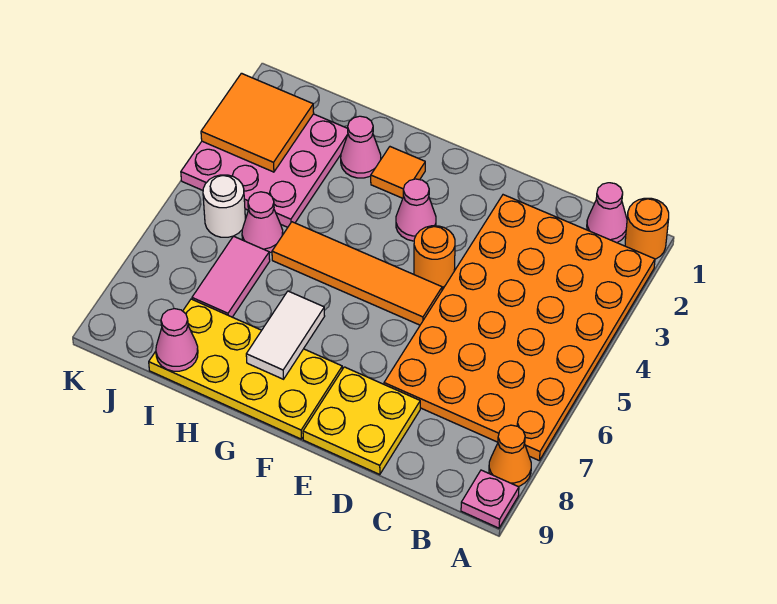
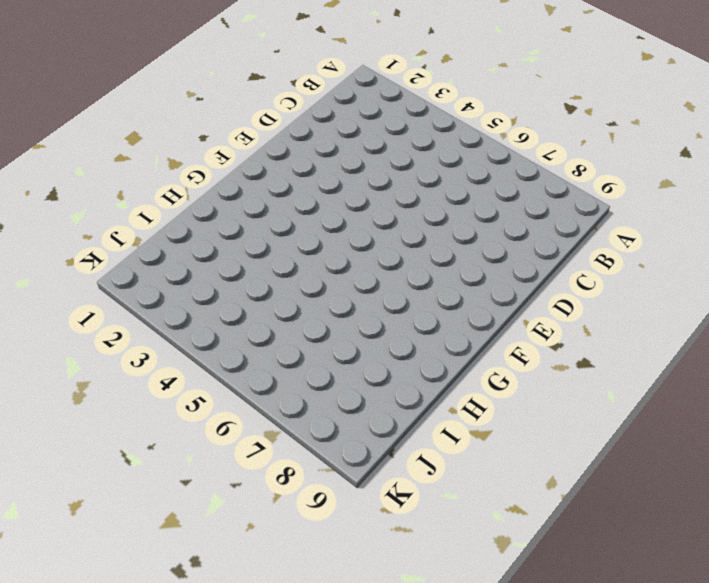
none -> orange 1x1 round brick [625,198,669,259]
none -> orange 4x6 plate [384,195,655,460]
none -> orange 1x1 cone [489,425,531,487]

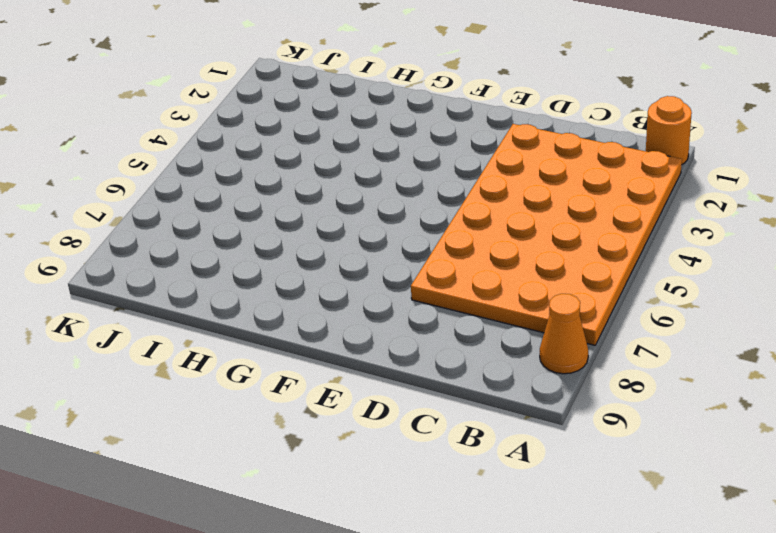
none -> pink 1x1 plate [461,470,519,528]
none -> pink 1x1 cone [587,183,627,243]
none -> yellow 2x2 plate [303,367,420,475]

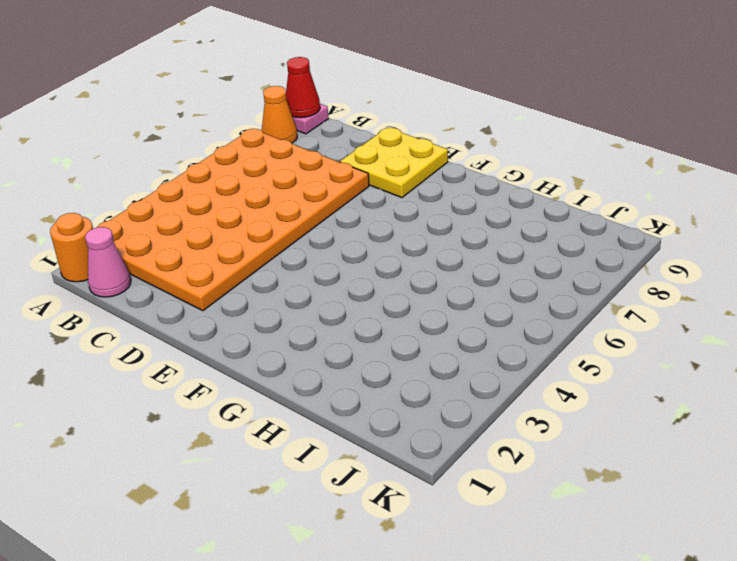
red 1x1 cone [286,57,320,118] -> none
none -> orange 1x1 round brick [414,226,455,287]
none -> orange 1x4 tile [272,222,442,325]
none -> pink 1x1 cone [396,179,436,241]

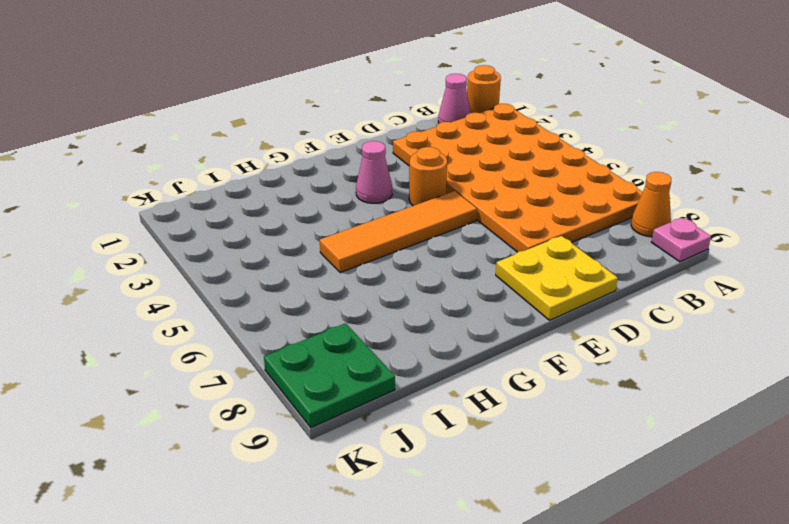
green 2x2 plate [264,323,395,428] -> none
none -> yellow 2x4 plate [149,299,342,439]
none -> orange 1x1 tile [371,147,425,198]
none -> pink 1x1 cone [341,116,381,178]

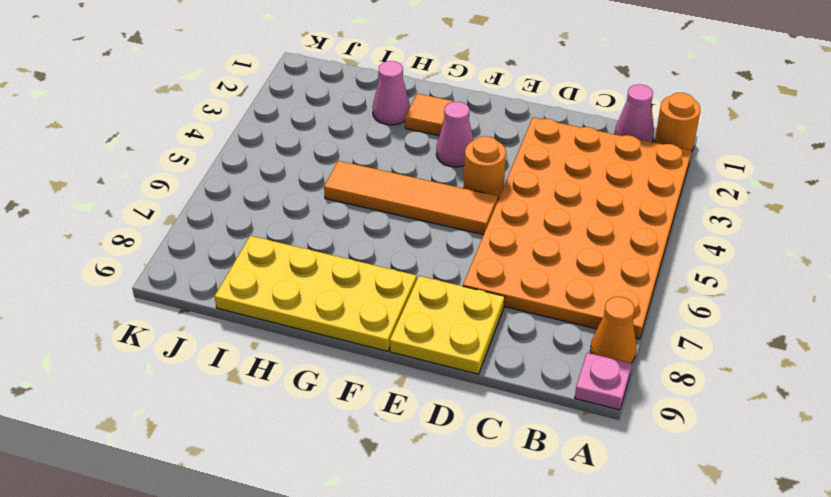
none -> pink 3x3 plate [181,114,348,227]
none -> pink 1x1 cone [242,192,283,253]
none -> pink 1x2 tile [192,236,270,317]

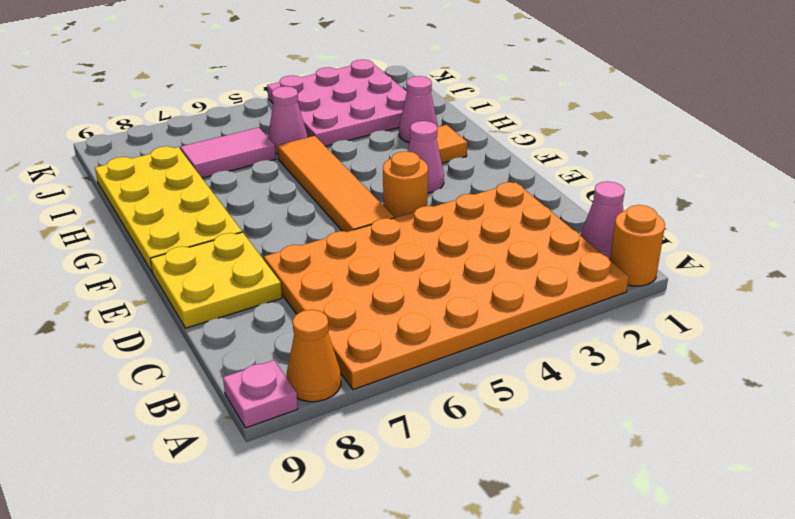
none -> white 1x1 round brick [203,175,245,237]
none -> white 1x2 tile [246,291,325,379]
none -> pink 1x1 cone [156,309,198,371]

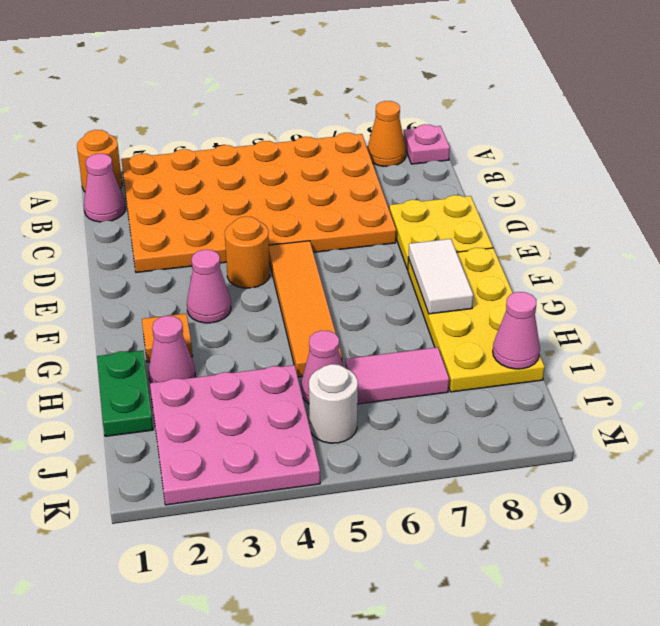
white 1x2 tile [408,239,473,314] -> white 1x2 tile turned to [246,291,325,379]
green 1x2 plate [97,351,153,436] -> none
none -> orange 2x2 tile [201,73,314,172]

